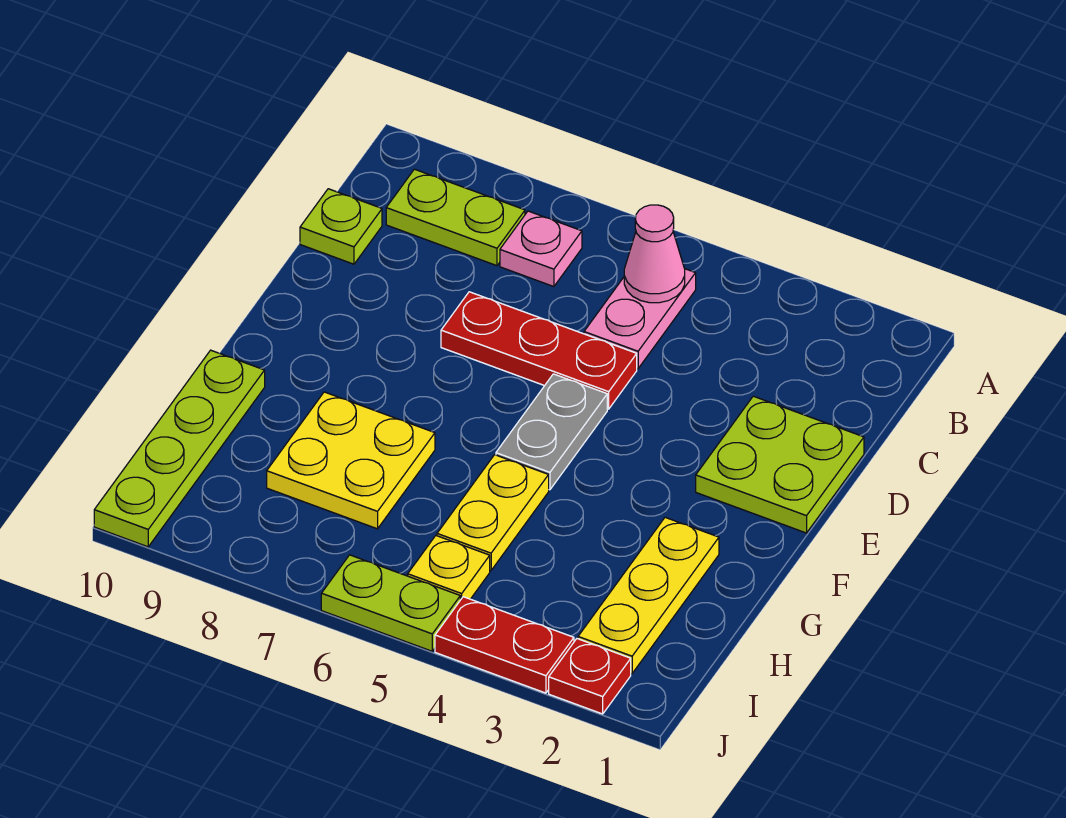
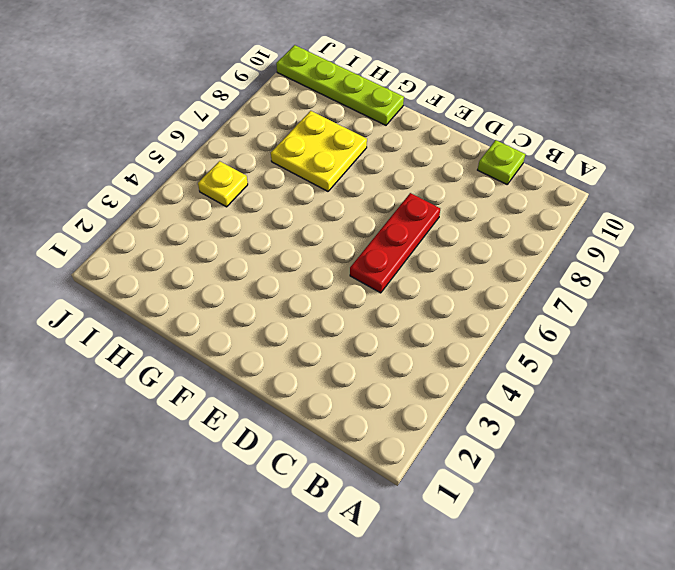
none -> pink 1x2 plate [584,269,696,369]
none -> pink 1x1 plate [500,211,582,287]
none -> lime 1x2 plate [386,169,525,266]

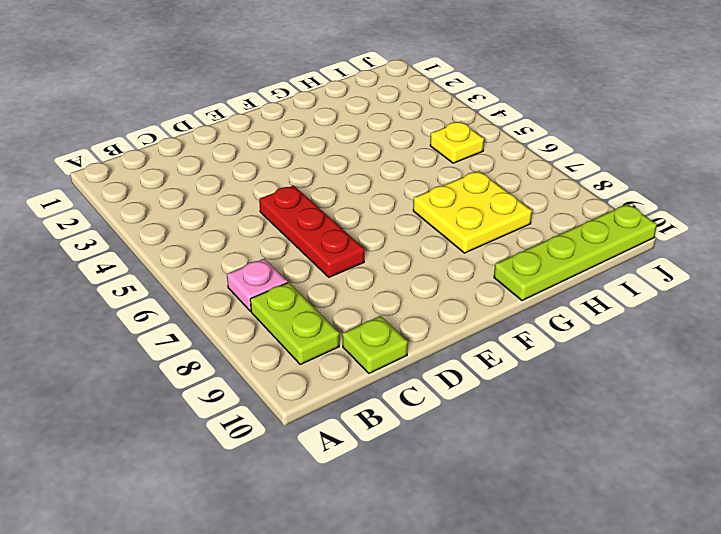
none -> pink 1x2 plate [584,269,696,369]
none -> lime 2x2 plate [696,396,864,533]
none -> grey 1x2 plate [496,374,607,490]

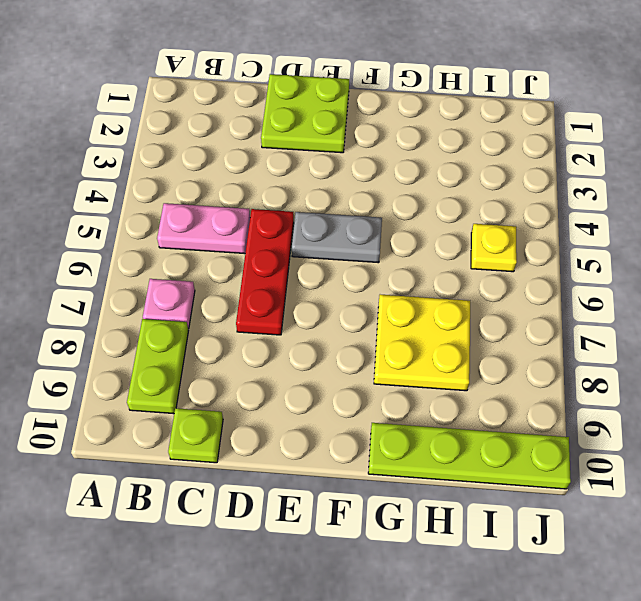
none -> yellow 1x3 plate [578,517,719,674]
none -> yellow 1x2 plate [437,455,549,570]
none -> red 1x1 plate [549,639,631,714]

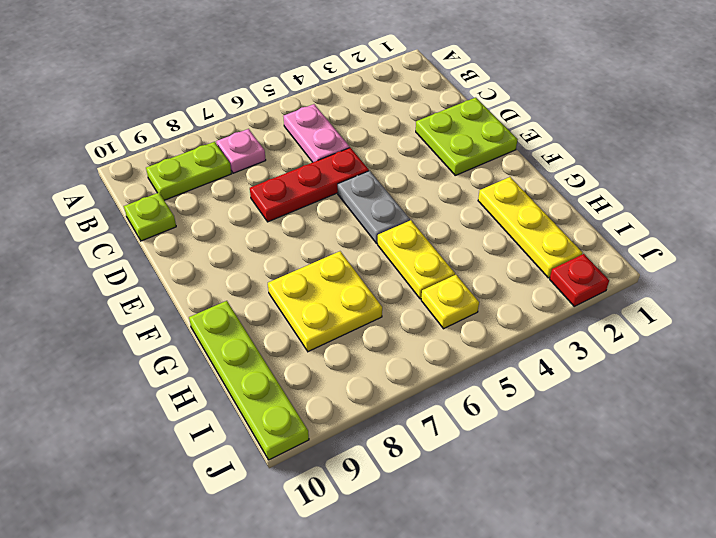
none -> red 1x2 plate [435,597,574,693]
none -> lime 1x2 plate [321,555,460,651]
none -> pink 1x1 cone [624,205,685,303]

